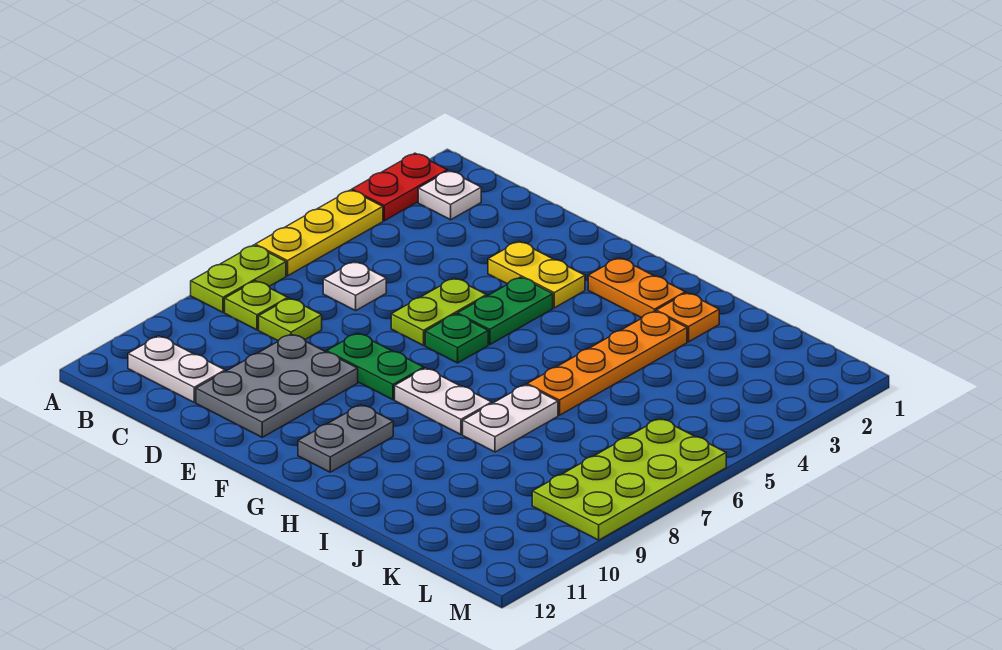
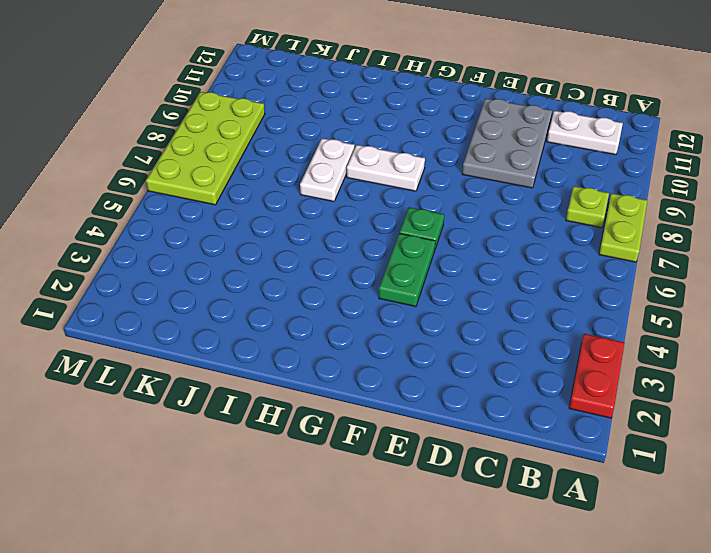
none -> yellow 1x3 plate [255,190,383,276]
none -> white 1x1 plate [418,171,481,220]
none -> white 1x1 plate [323,262,386,311]

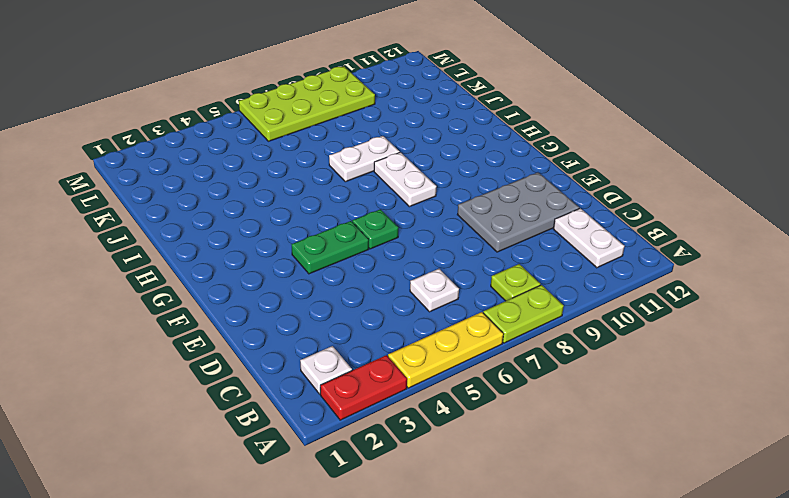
none -> lime 1x1 plate [259,298,322,341]
none -> yellow 1x2 plate [488,241,585,308]
none -> lime 1x2 plate [391,278,487,346]

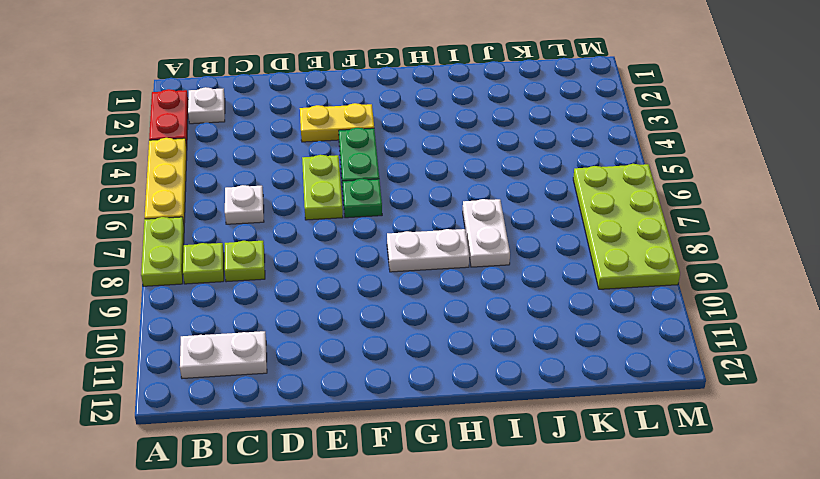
none -> grey 2x3 plate [196,334,358,437]
none -> green 1x2 plate [327,333,424,400]
none -> orange 1x2 plate [588,258,685,318]

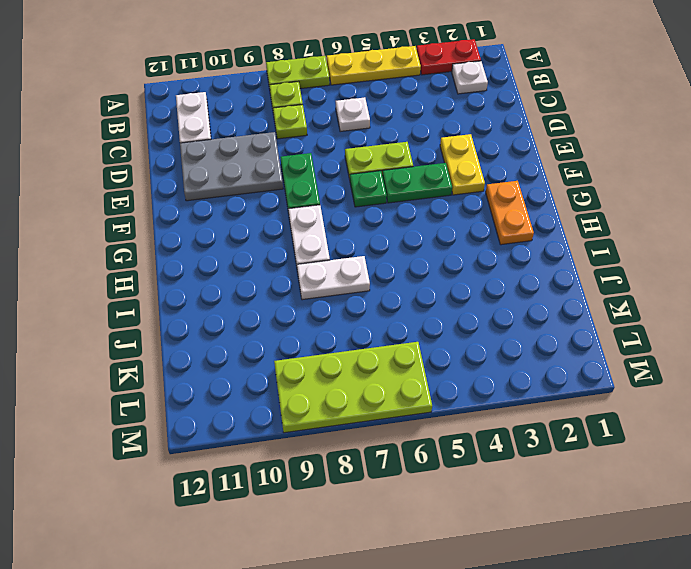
none -> grey 1x2 plate [298,405,393,472]
none -> orange 1x1 plate [656,293,719,342]
none -> orange 1x4 plate [527,311,687,415]

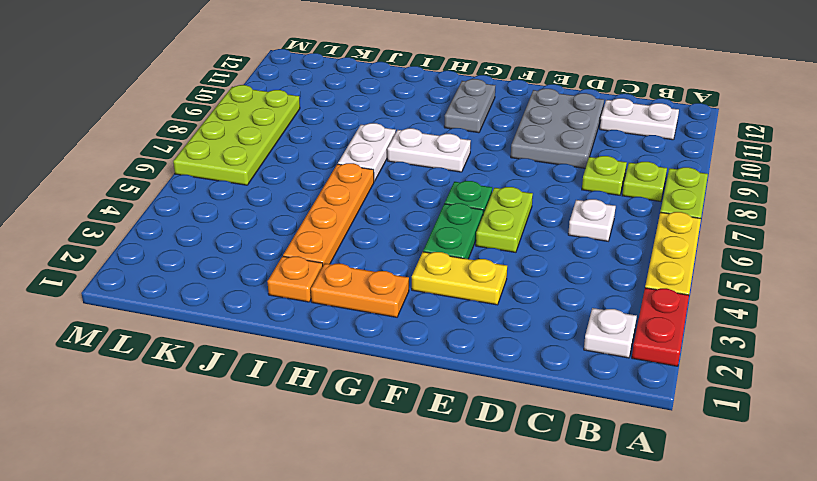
none -> green 1x2 plate [327,333,424,400]

